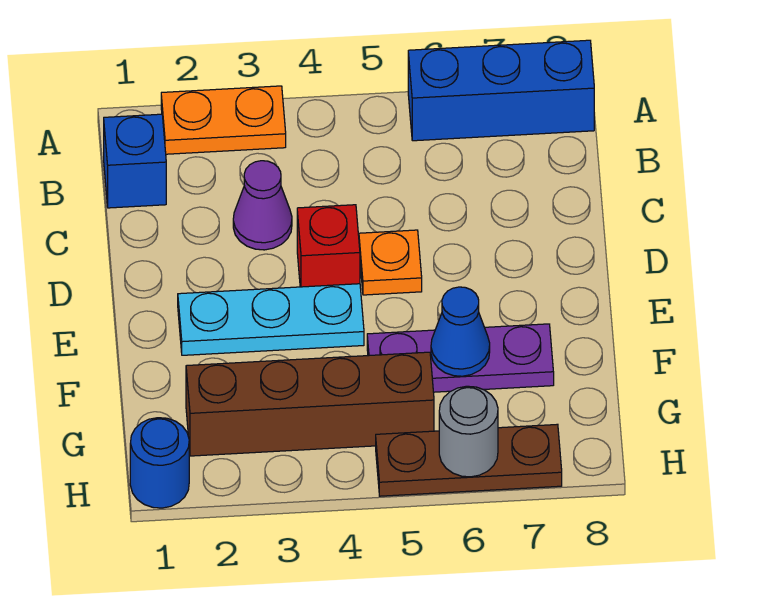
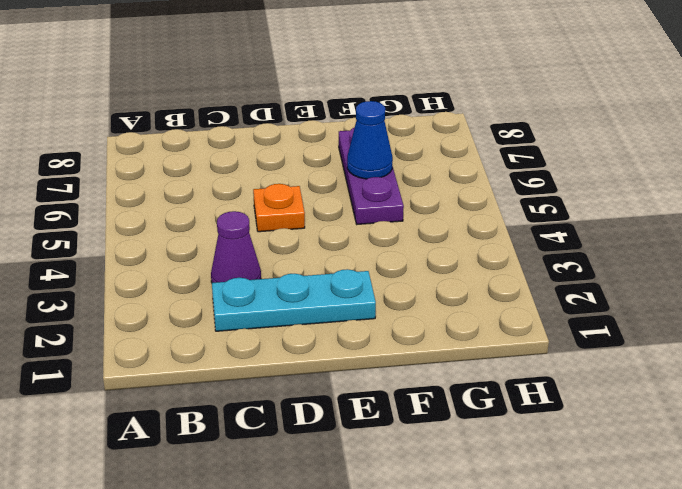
cyan 1x3 plate [212,269,376,331] -> cyan 1x3 plate turned to [178,284,364,355]
none -> orange 1x2 plate [161,86,286,154]
none -> blue 1x3 brick [408,40,594,141]
none -> blue 1x1 brick [104,114,166,208]

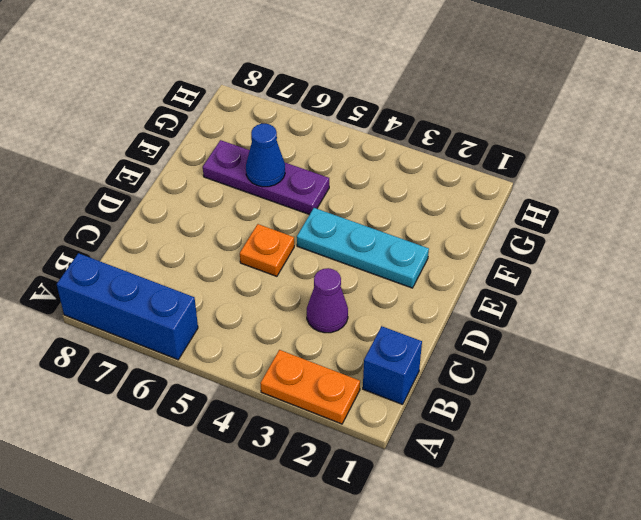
none -> red 1x1 brick [297,205,360,287]
none -> brown 1x4 brick [186,352,434,456]
none -> blue 1x1 round brick [130,418,189,508]

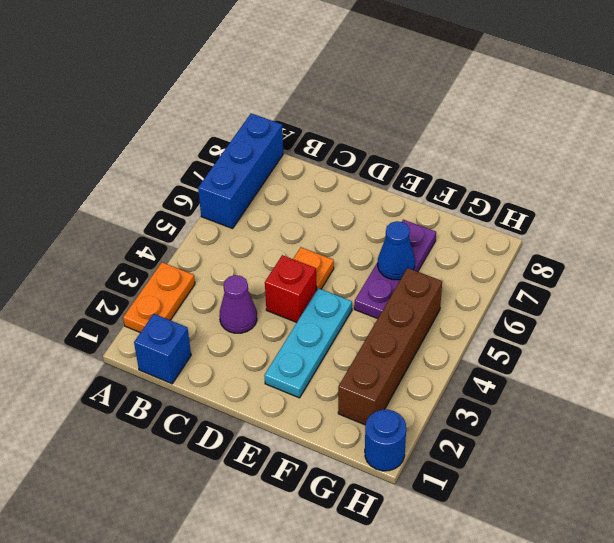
none -> brown 1x3 plate [376,424,562,496]
none -> grey 1x1 round brick [439,386,498,477]

